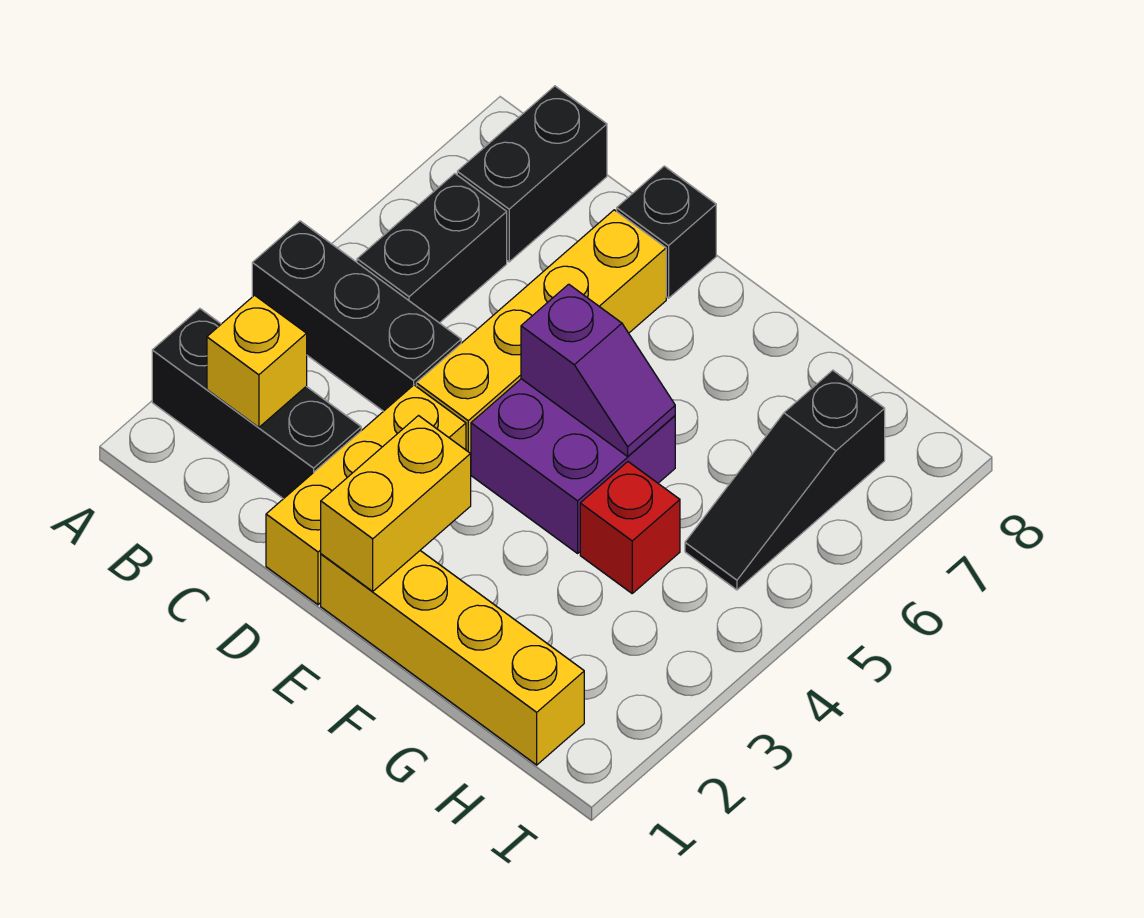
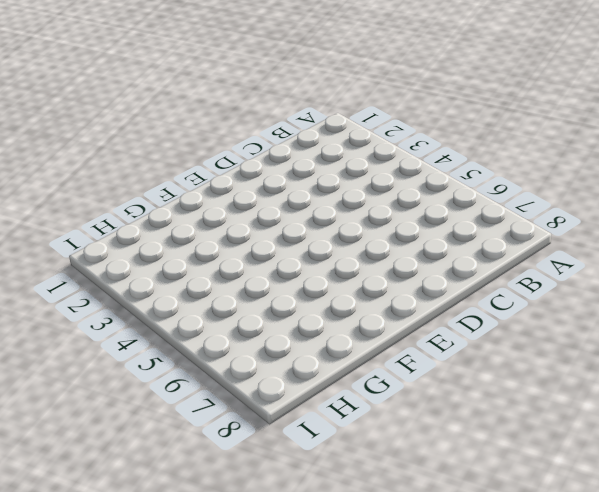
none -> black 1x3 brick [152,309,361,499]
none -> black 1x3 brick [252,221,461,411]
none -> black 1x2 brick [357,174,507,323]

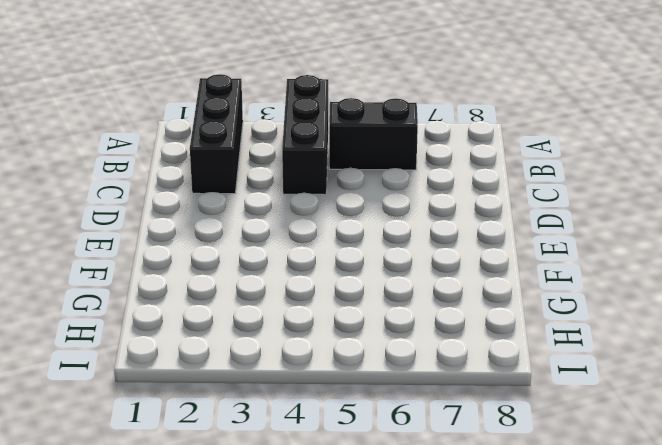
none -> black 1x2 brick [457,86,607,262]
none -> yellow 1x3 brick [266,385,466,605]
none -> yellow 1x4 brick [416,210,666,454]

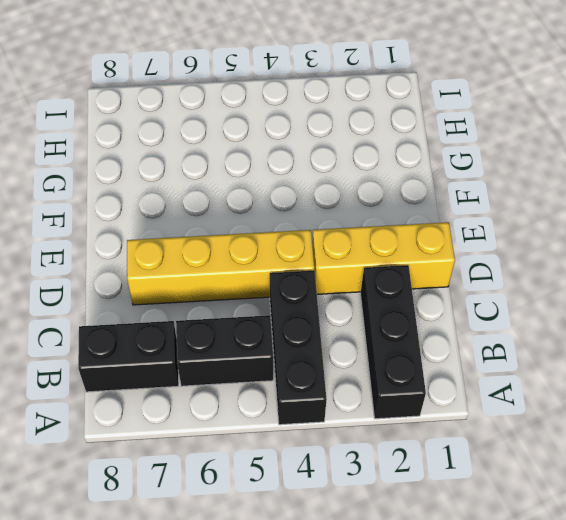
none -> black 1x1 brick [617,166,716,298]
none -> yellow 1x4 brick [321,551,584,765]
none -> purple 2x2 brick [471,379,675,553]

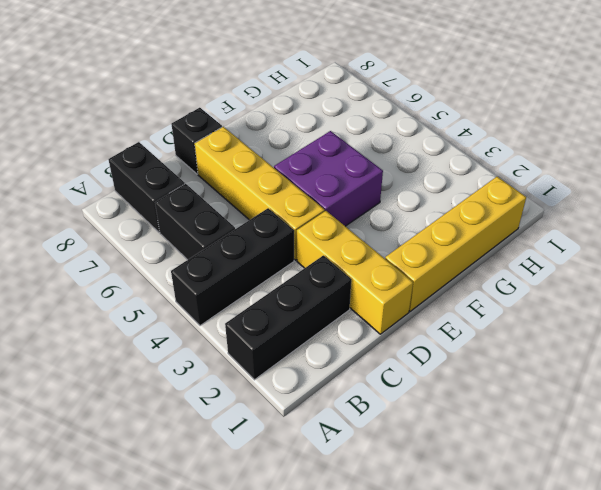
none -> red 1x1 brick [580,462,680,593]
none -> black 1x3 slope [685,370,885,590]
none -> yellow 1x1 brick [207,295,307,427]

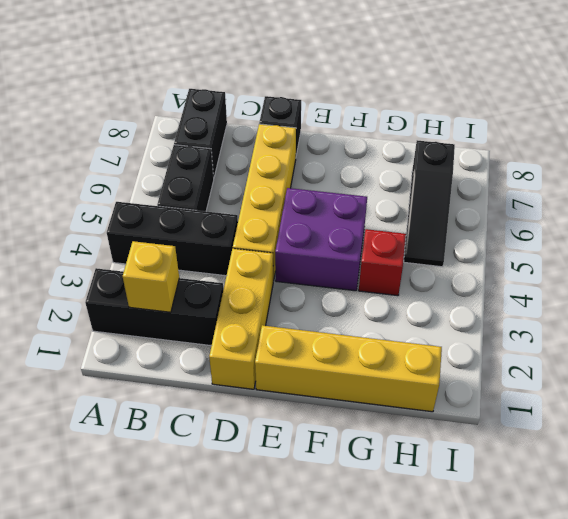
none -> yellow 1x2 brick [321,416,471,592]
none -> purple 1x2 slope [521,284,675,456]

